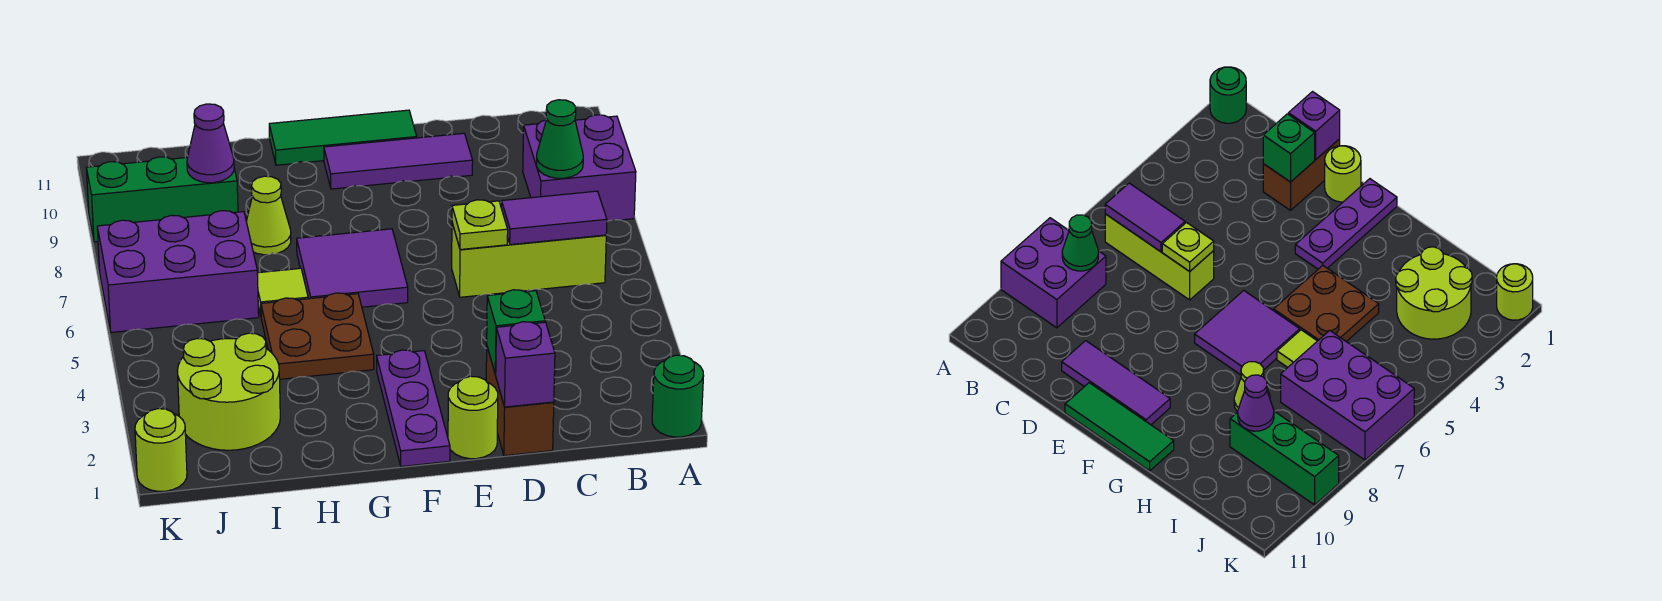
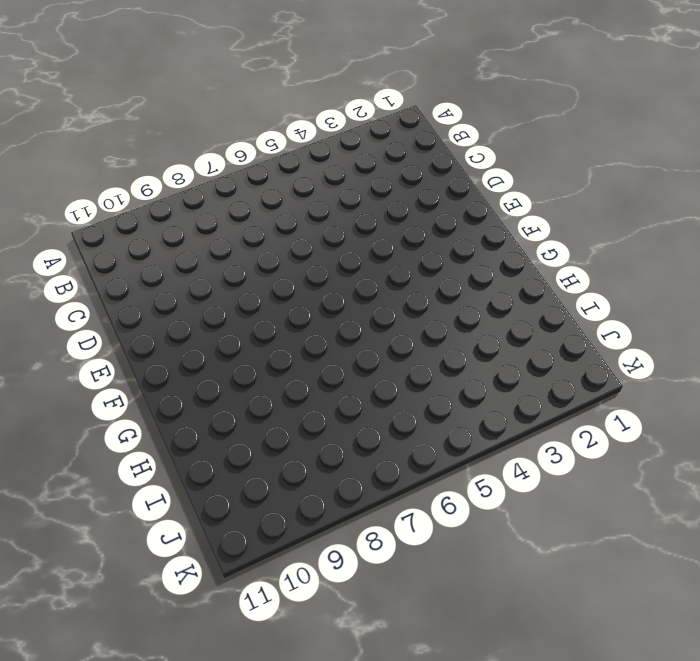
none -> green 1x1 round brick [652,355,704,437]
none -> purple 2x2 brick [523,115,636,221]
none -> lime 1x3 brick [452,223,606,297]

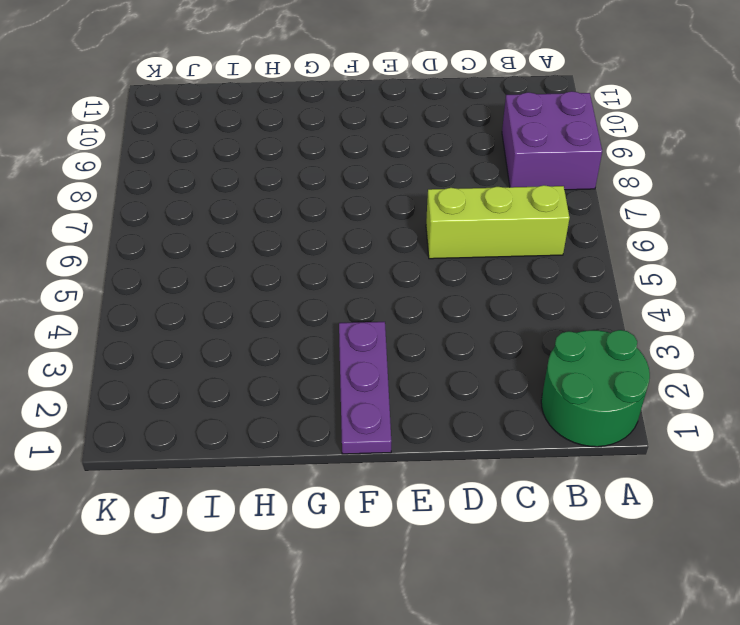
green 2x2 round brick [541,330,650,447] -> green 1x1 round brick [652,355,704,437]
none -> brown 1x2 brick [486,347,554,456]
none -> purple 1x3 tile [324,133,473,189]
none -> lime 1x1 round brick [448,376,498,459]

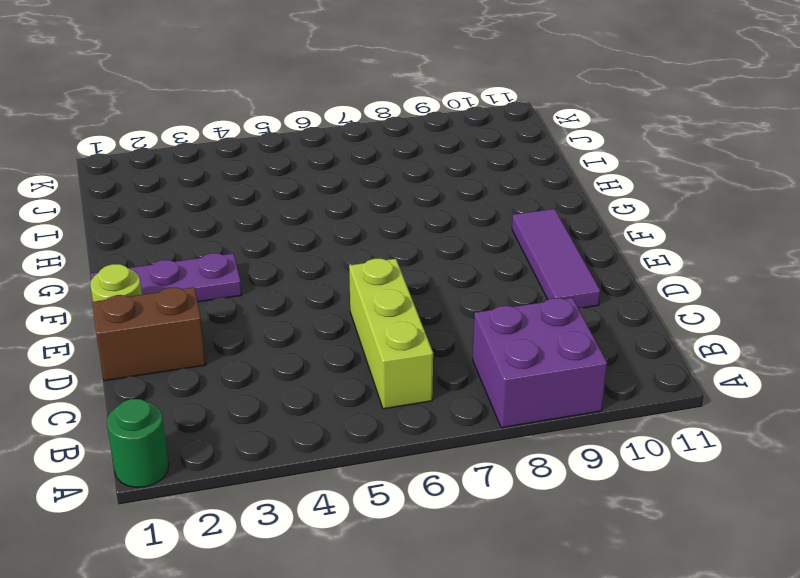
none -> green 1x3 tile [269,110,417,165]
none -> purple 2x2 tile [297,229,408,307]
none -> brown 2x2 plate [261,293,374,379]

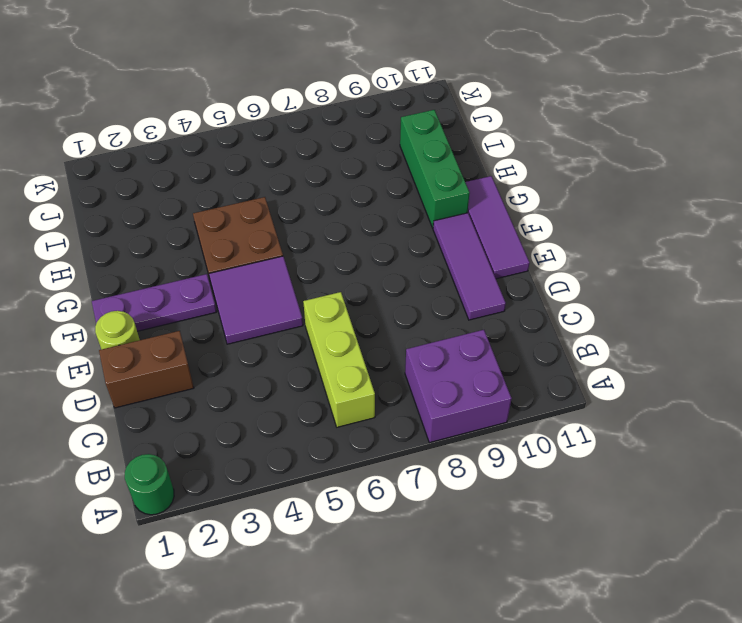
purple 2x2 tile [209,256,303,344] -> purple 2x2 tile moved to [297,229,408,307]
purple 1x3 tile [465,176,530,279] -> green 1x3 tile [269,110,417,165]
green 1x3 brick [400,110,470,228] -> green 1x3 brick moved to [86,157,238,242]
none -> lime 1x1 tile [257,268,308,315]
none -> lime 1x1 cone [246,176,291,255]
none -> lime 2x2 round brick [177,333,280,450]

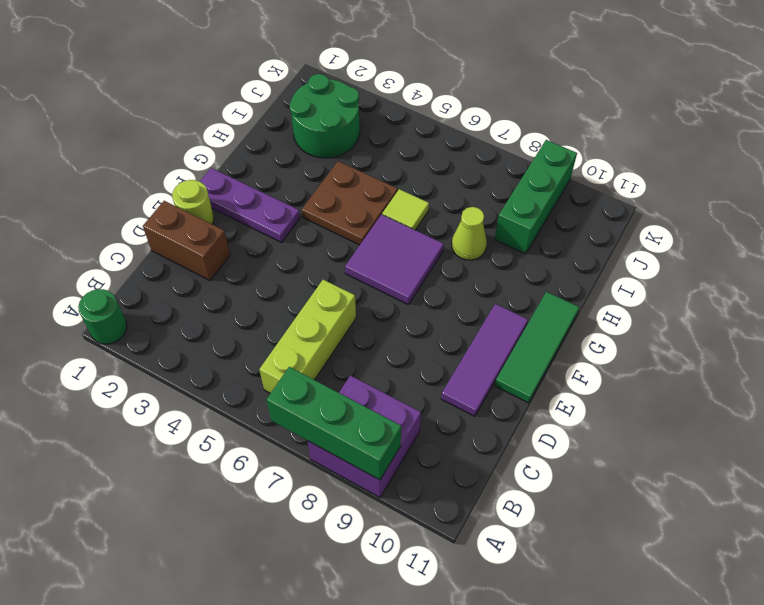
green 1x3 brick [267,367,401,480] -> none
green 2x2 round brick [289,74,360,158] -> lime 2x2 round brick [177,333,280,450]
none -> purple 2x3 brick [97,211,259,333]
none -> lime 1x1 round brick [135,409,187,491]
none -> purple 1x2 tile [501,191,607,245]

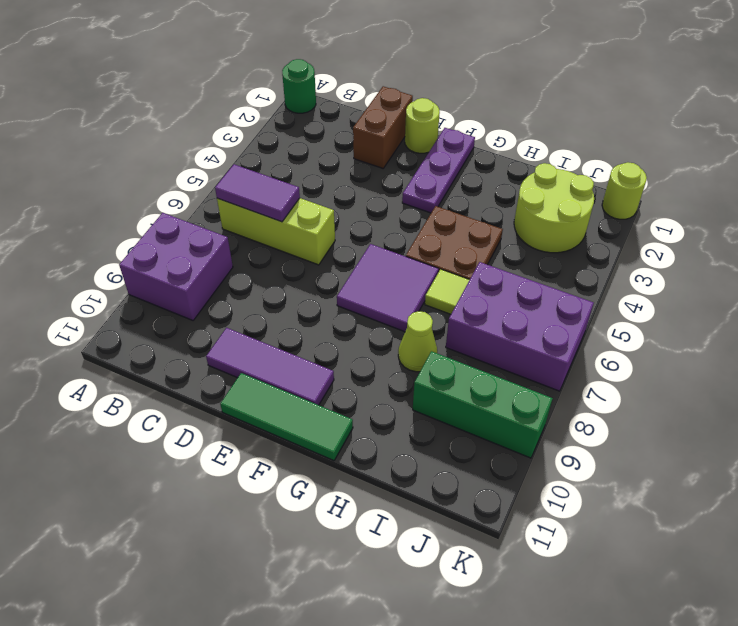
none -> green 1x1 cone [537,100,583,178]
none -> purple 1x1 brick [495,322,555,407]
none -> green 1x1 brick [487,290,545,374]

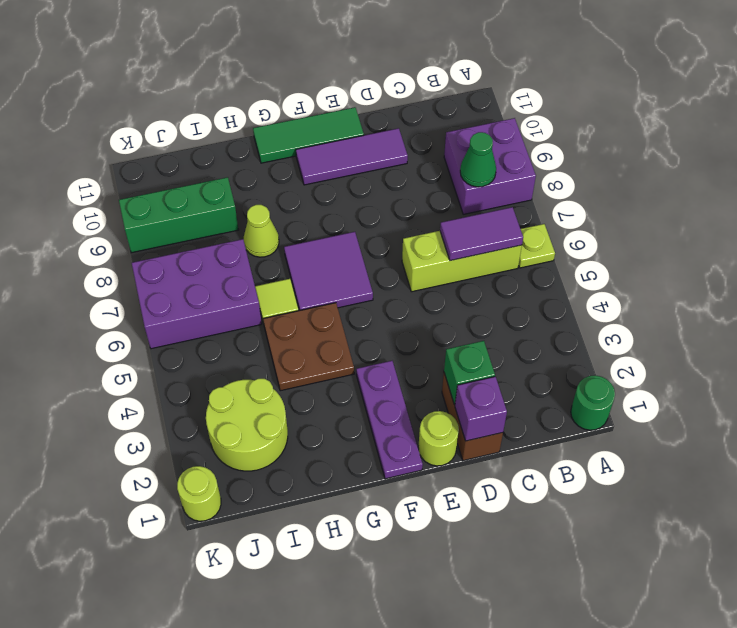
lime 1x1 plate [519,224,555,268] -> lime 1x1 plate moved to [452,200,508,250]
none -> purple 1x1 cone [187,104,234,183]

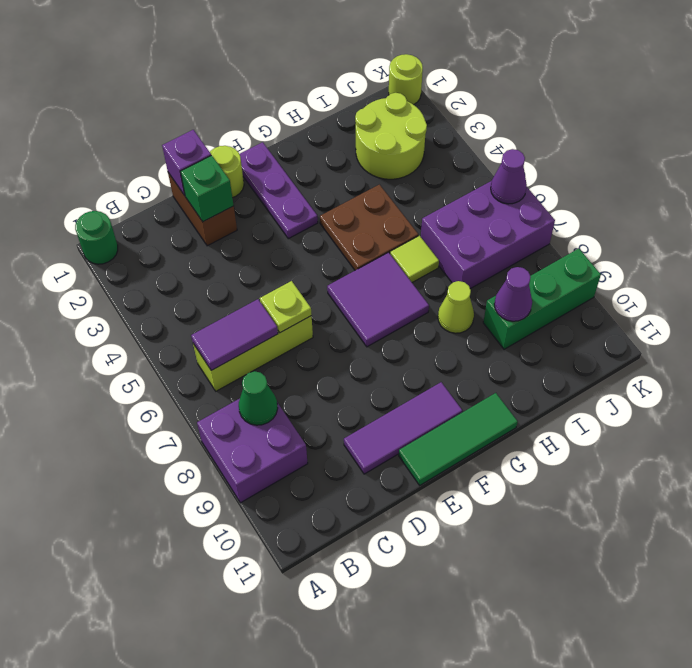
purple 1x1 cone [491,149,527,204] -> none

